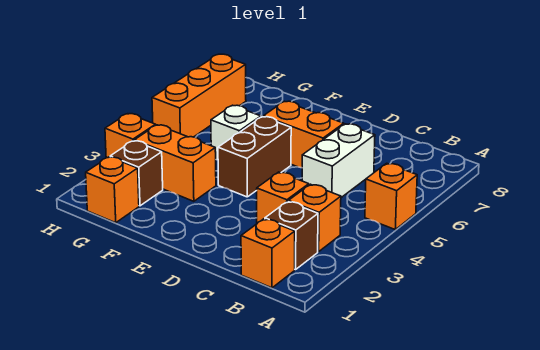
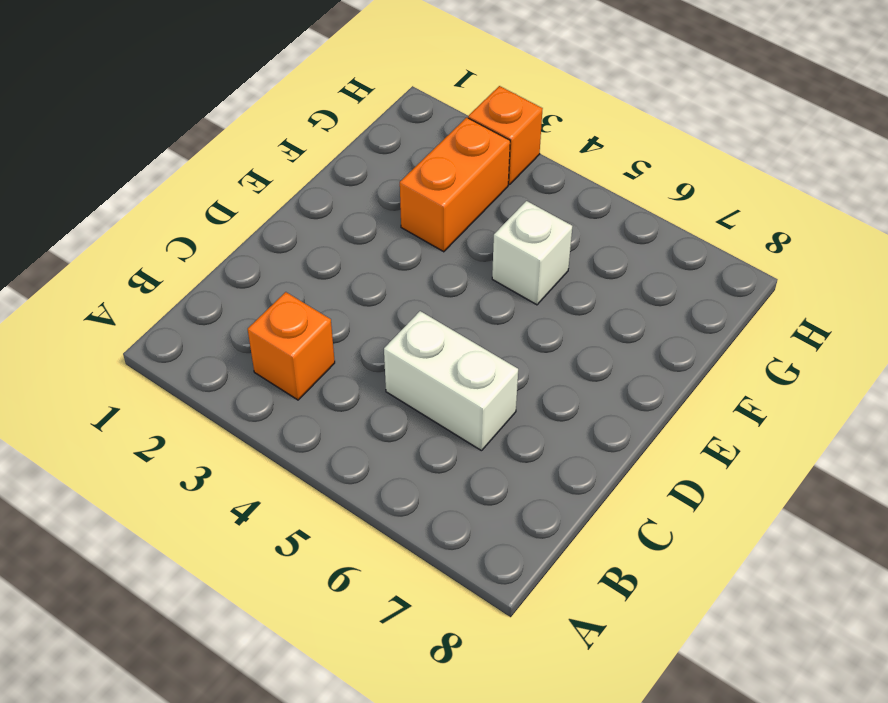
none -> orange 1x1 brick [365,163,417,229]
none -> orange 1x1 brick [241,219,295,288]
none -> brown 1x1 brick [265,201,318,270]

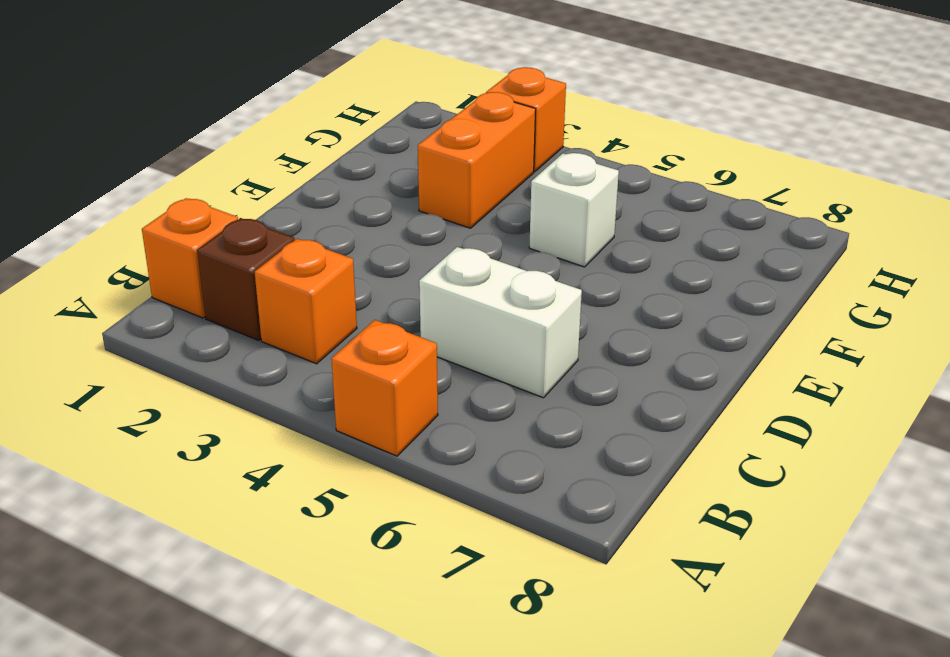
none -> orange 1x1 brick [257,172,309,223]
none -> orange 1x2 brick [263,101,344,168]
none -> brown 1x2 brick [218,117,291,197]

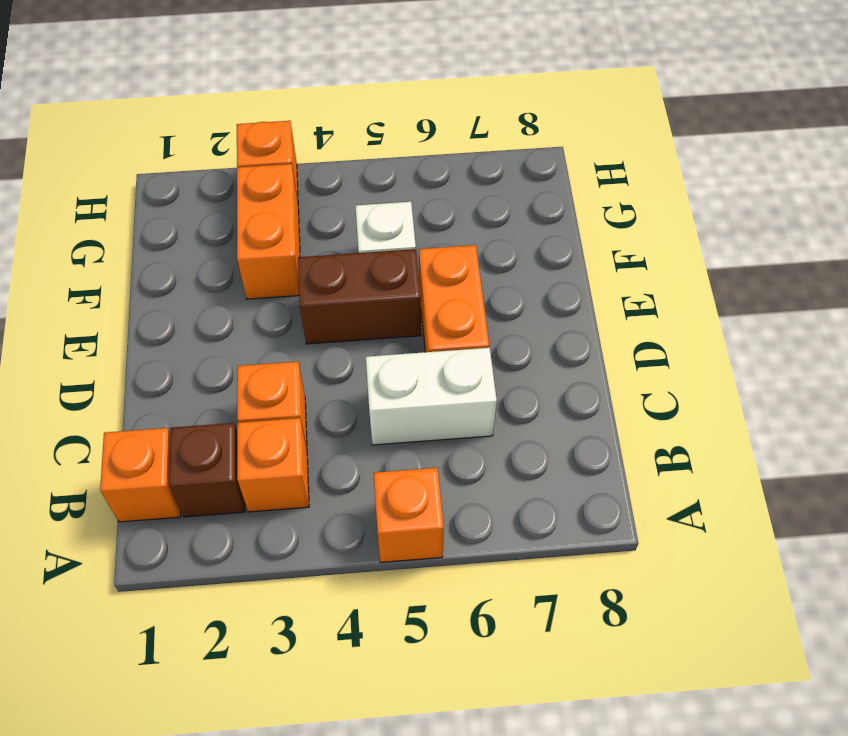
none -> orange 1x1 brick [86,157,139,223]
none -> brown 1x1 brick [110,141,163,206]
none -> orange 1x3 brick [152,54,246,137]

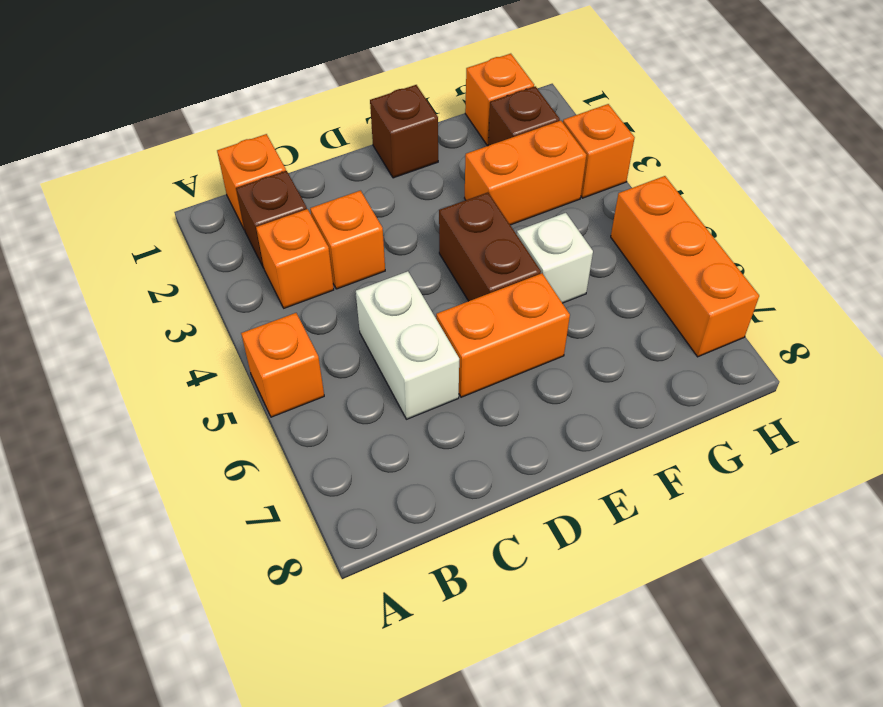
brown 1x1 brick [370,85,438,178] -> none

